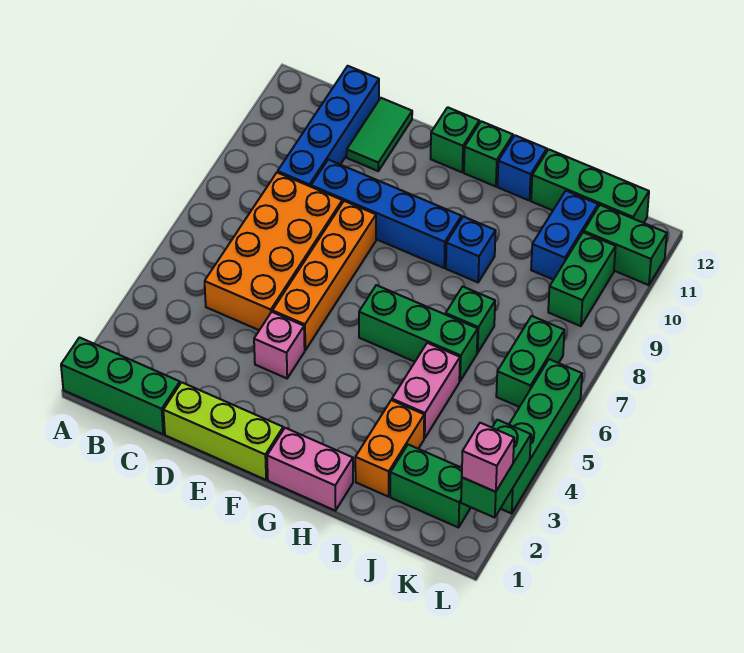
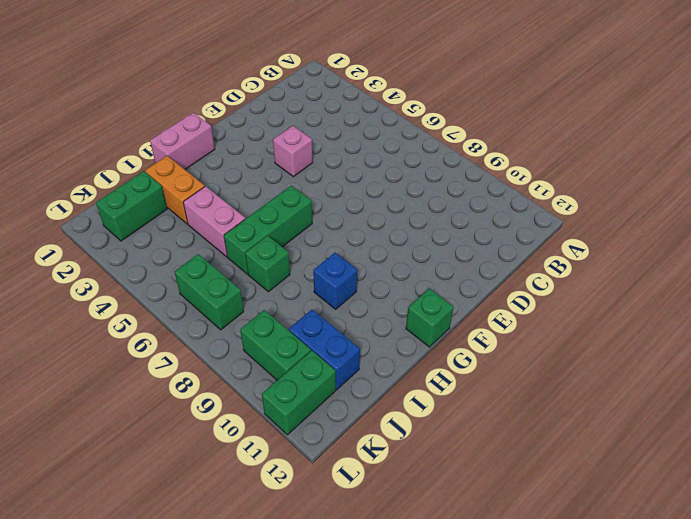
none -> green 1x3 brick [61,338,180,434]
none -> orange 2x4 brick [205,172,342,330]
none -> blue 1x4 brick [278,66,379,187]

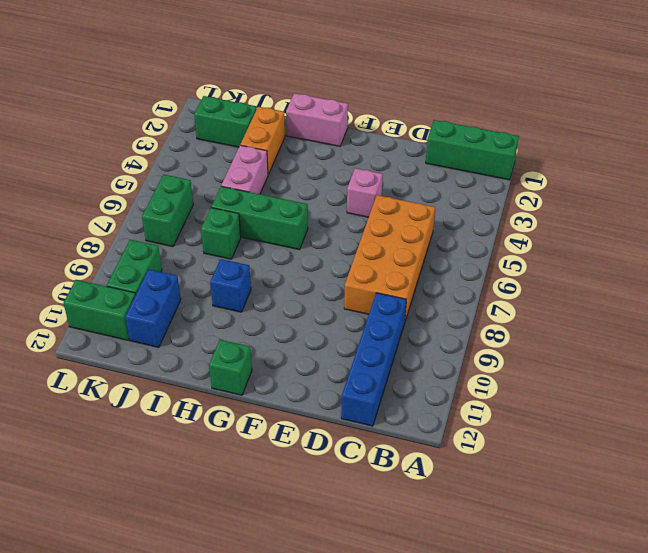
none -> lime 1x3 brick [163,382,283,480]
none -> blue 1x4 brick [311,160,461,268]
none -> green 1x2 tile [347,98,412,171]

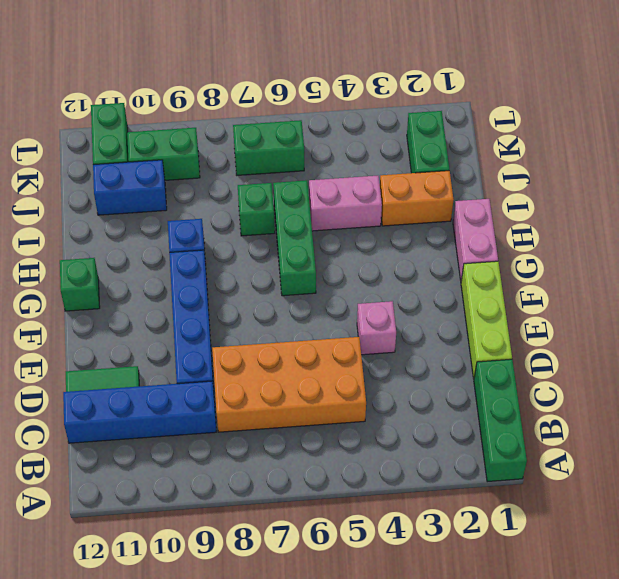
none -> orange 1x4 brick [272,201,376,350]
none -> green 1x1 brick [431,107,479,172]
none -> blue 1x1 brick [498,135,547,201]

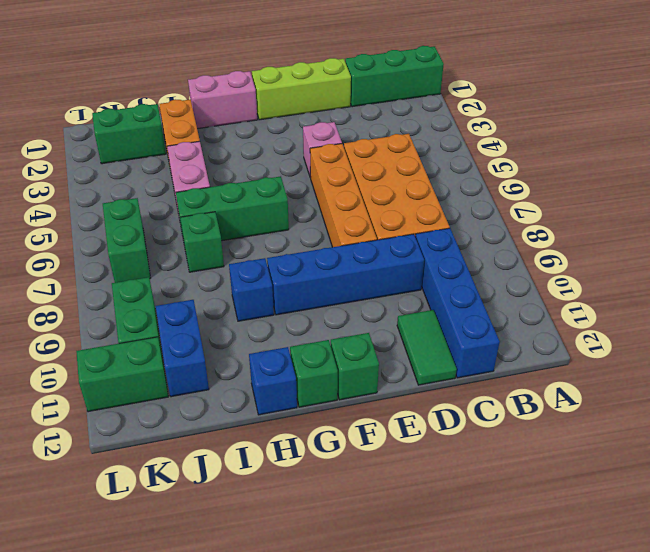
none -> green 1x3 brick [531,149,649,223]
none -> green 1x4 brick [500,359,582,513]
none -> green 1x2 brick [461,420,531,518]

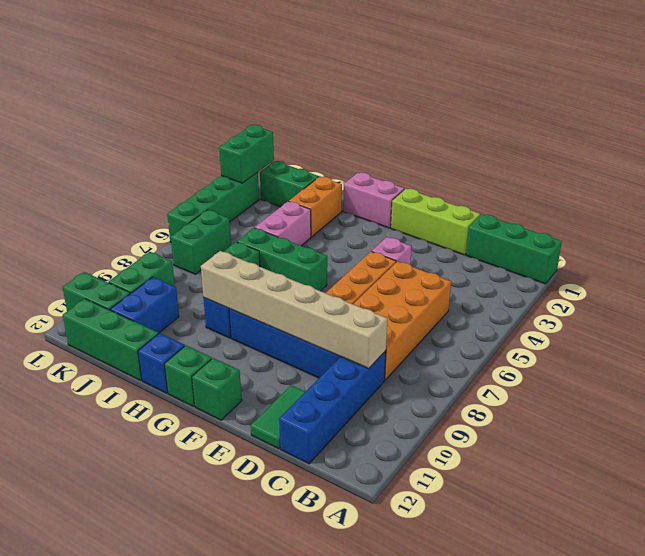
tan 1x6 brick [201,251,387,368] -> none
none -> pink 1x1 brick [462,423,514,492]

